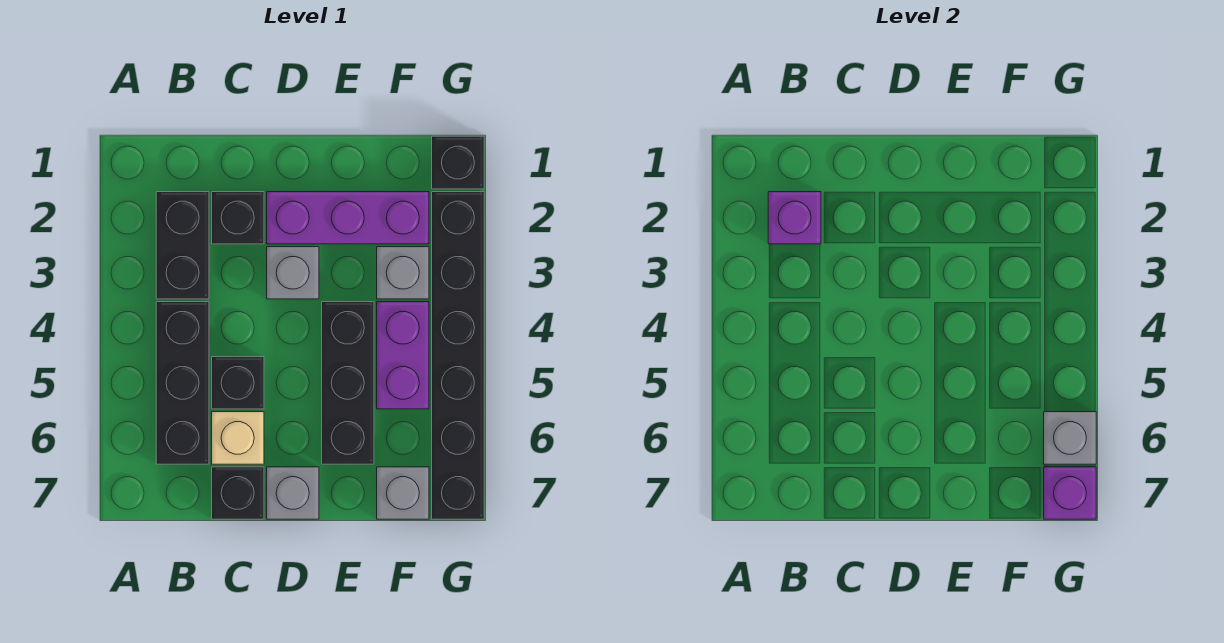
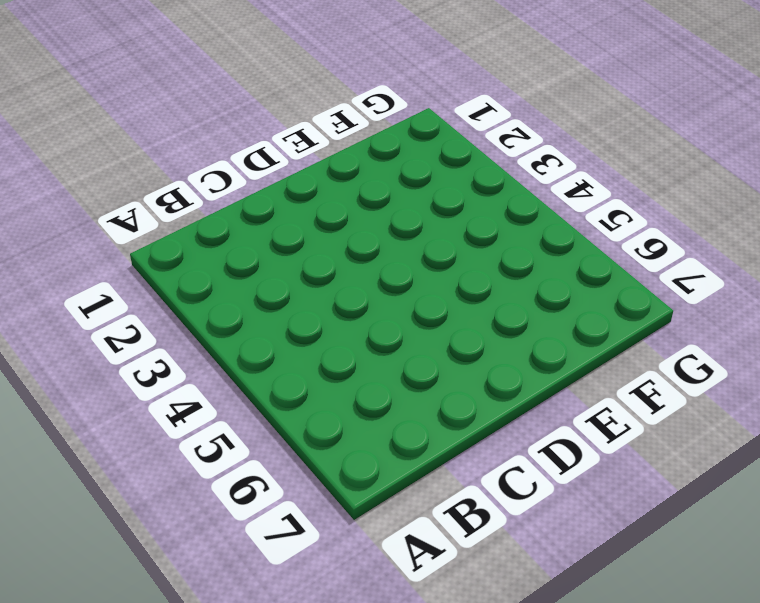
none -> black 1x2 brick [156,192,209,299]
none -> black 1x3 brick [156,302,209,464]
none -> black 1x1 brick [212,192,264,244]

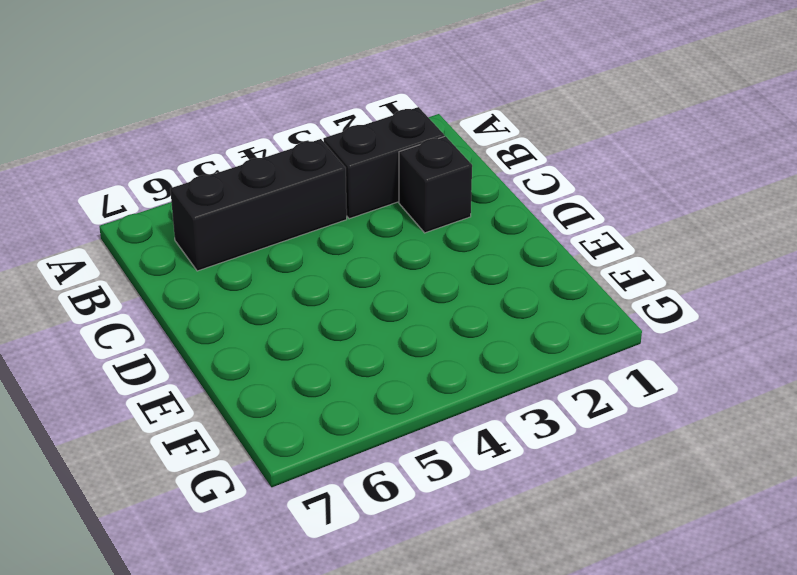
none -> black 1x1 brick [212,357,264,409]
none -> tan 1x1 brick [212,412,264,464]
none -> black 1x1 brick [212,467,264,519]

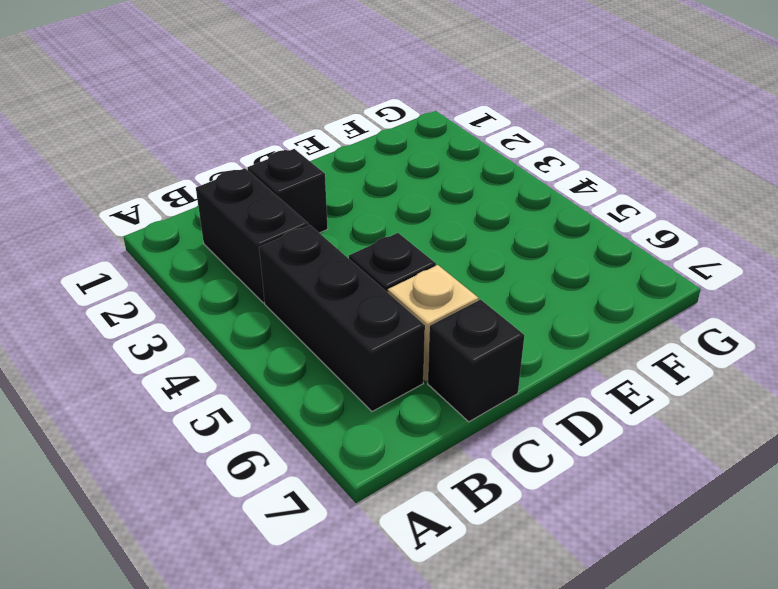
none -> purple 1x3 brick [267,192,429,244]
none -> grey 1x1 brick [267,247,319,299]
none -> grey 1x1 brick [267,467,319,519]

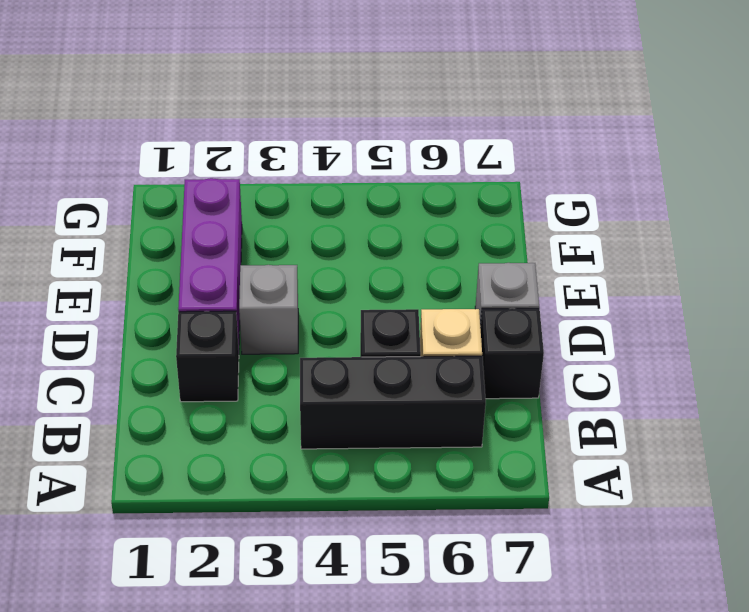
none -> black 1x2 brick [156,192,209,299]
none -> black 1x3 brick [322,302,374,464]
none -> grey 1x1 brick [377,247,429,299]

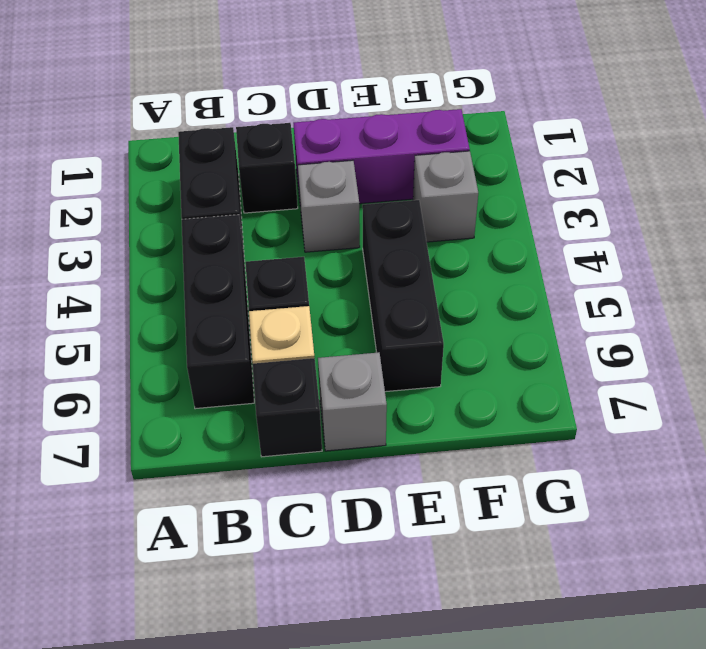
none -> purple 1x2 brick [377,302,429,409]
none -> grey 1x1 brick [377,467,429,519]
none -> black 1x1 brick [432,136,484,189]

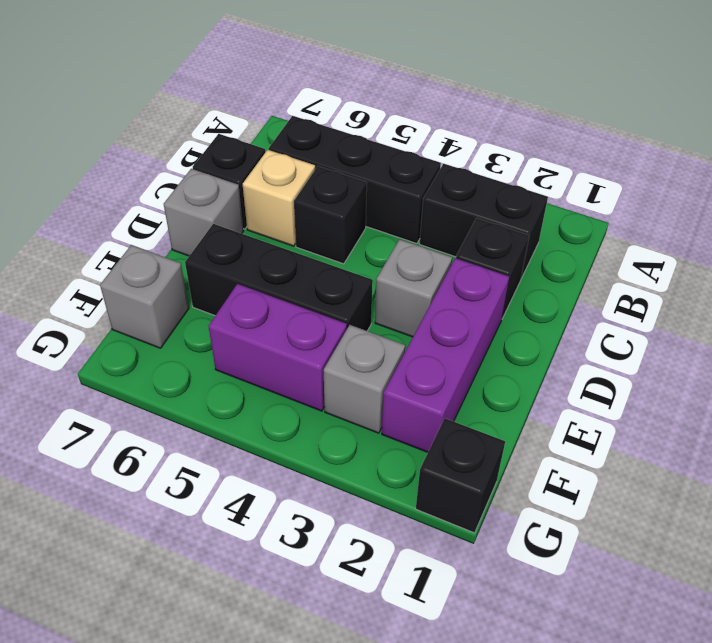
none -> black 1x6 brick [432,192,484,519]
none -> purple 1x1 brick [768,192,821,244]
none -> grey 1x1 brick [1044,412,1096,464]

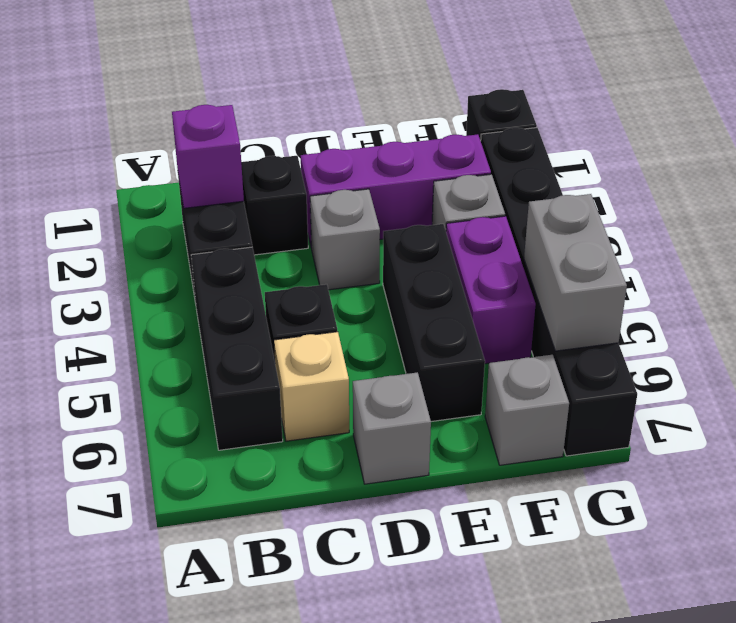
grey 1x2 brick [524,194,627,351] -> grey 1x1 brick [1044,412,1096,464]
none -> black 1x1 brick [212,467,264,519]
none -> purple 1x1 brick [1044,467,1096,519]

